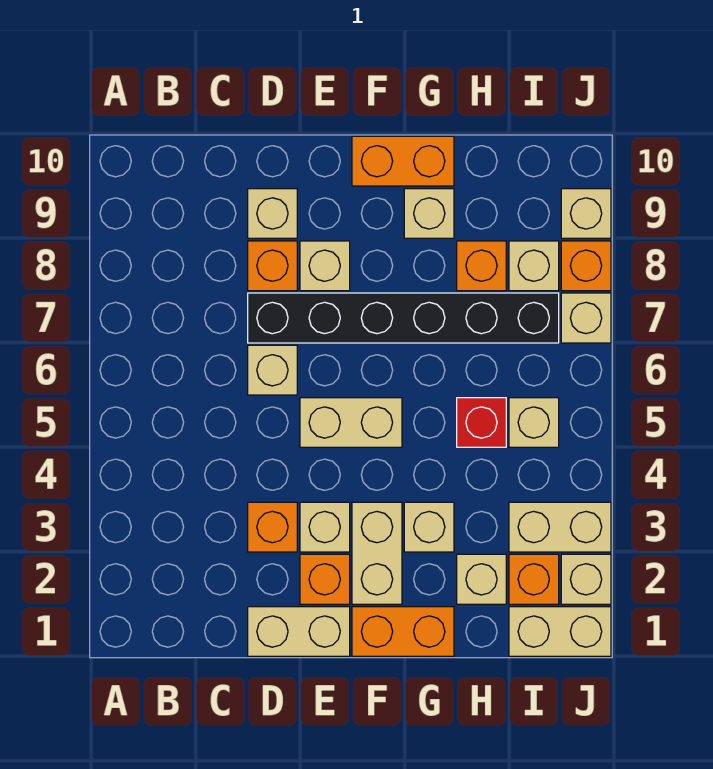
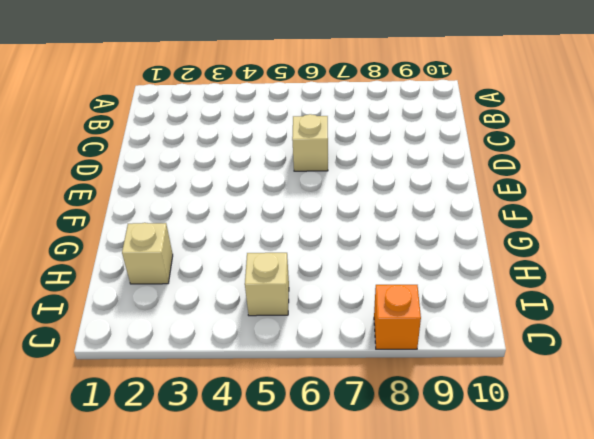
none -> tan 1x2 brick [248,607,350,656]
none -> orange 1x1 brick [248,502,297,552]
none -> black 1x6 brick [248,293,559,343]

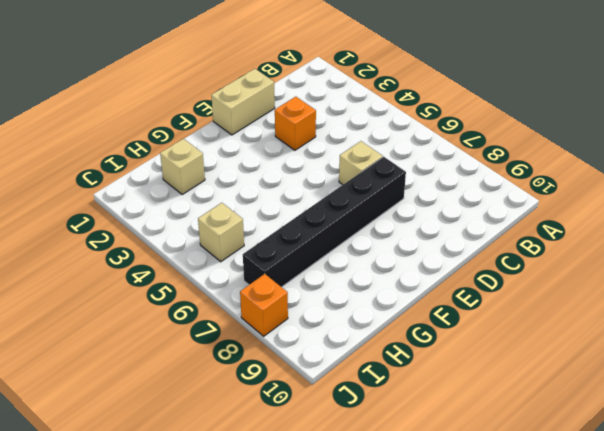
none -> orange 1x1 brick [248,241,297,291]
none -> tan 1x1 brick [248,189,297,238]
none -> orange 1x1 brick [300,554,350,604]

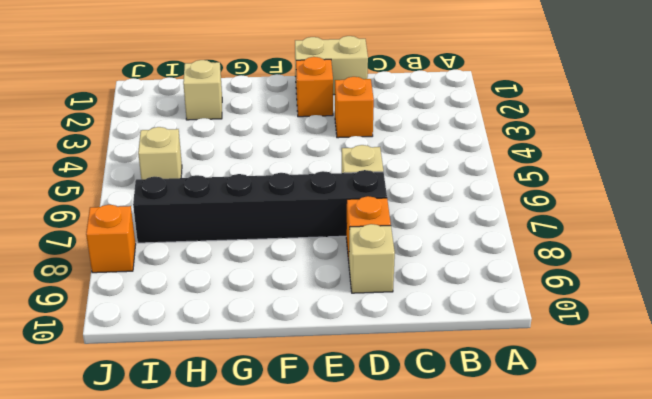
none -> tan 1x1 brick [300,502,350,552]
none -> tan 1x2 brick [300,398,402,447]
none -> tan 1x1 brick [300,241,350,291]

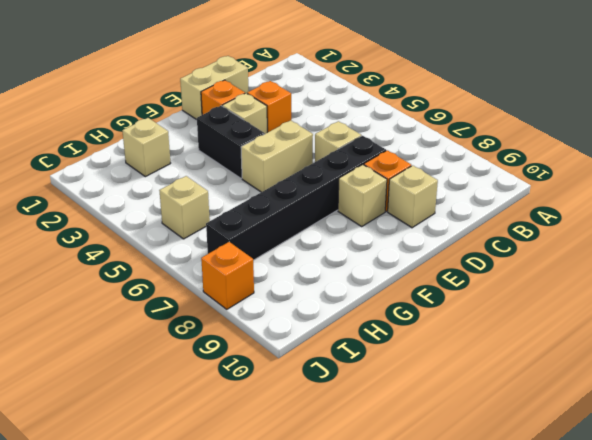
black 1x2 brick [197,106,265,179] -> tan 1x2 brick [352,502,402,604]
none -> orange 1x2 brick [352,607,454,656]
none -> orange 1x2 brick [352,136,454,186]
none -> tan 1x1 brick [404,502,454,552]

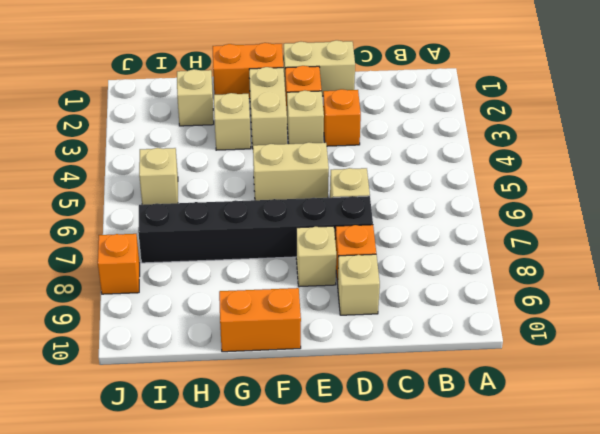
none -> tan 1x1 brick [404,189,454,238]
none -> red 1x1 brick [457,398,506,447]
none -> orange 1x1 brick [457,241,506,291]

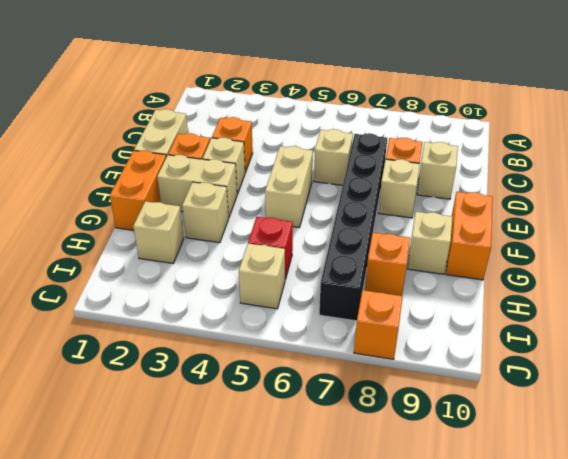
none -> tan 1x2 brick [509,607,611,656]
none -> orange 1x1 brick [509,554,559,604]
none -> tan 1x2 brick [509,502,611,552]

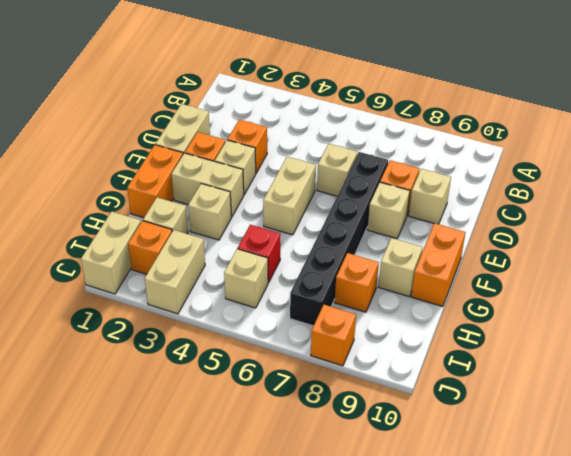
none -> tan 1x1 brick [509,241,559,291]
none -> tan 1x1 brick [561,554,611,604]
none -> tan 1x1 brick [561,293,611,343]

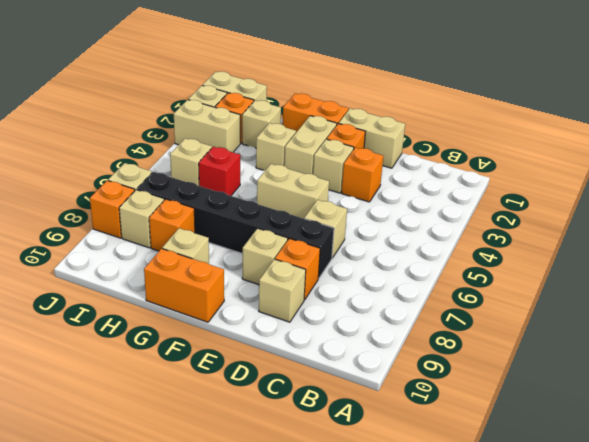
none -> tan 1x1 brick [561,189,611,238]

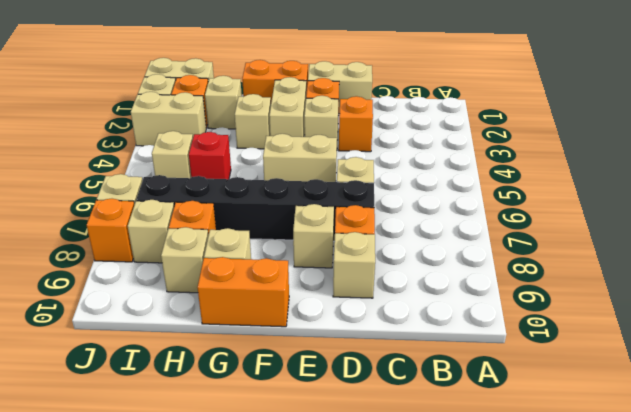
tan 1x1 brick [161,227,208,293] -> tan 1x1 brick moved to [561,189,611,238]

